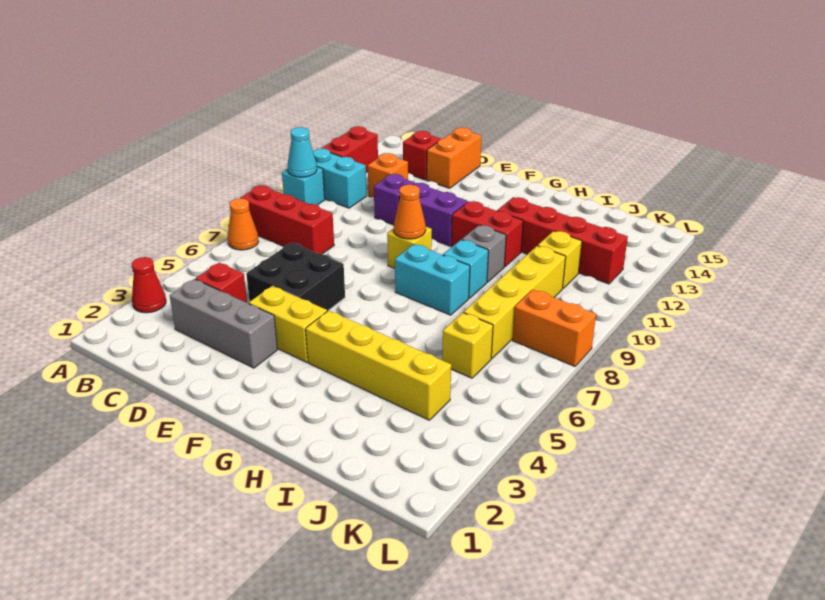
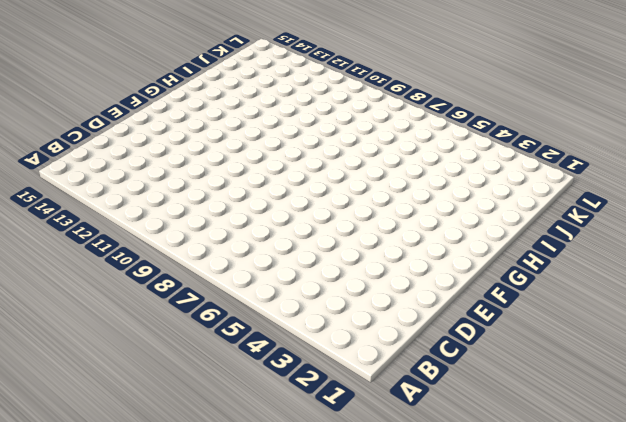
none -> red 1x1 cone [132,257,166,313]
none -> orange 1x1 cone [228,198,259,250]
none -> red 1x3 brick [240,185,334,254]

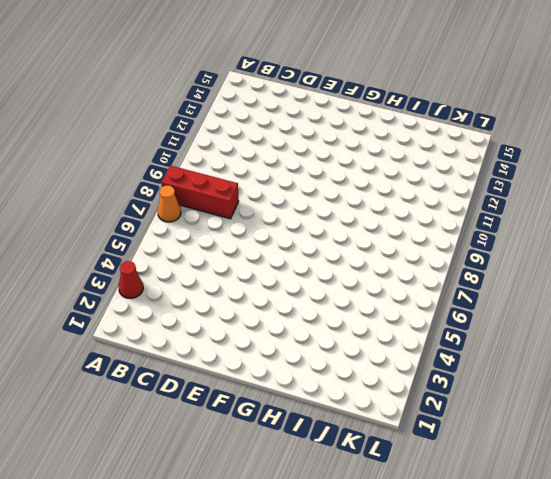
none -> cyan 1x1 brick [282,167,325,205]
none -> cyan 1x2 brick [313,149,367,208]
none -> red 1x2 brick [321,126,378,172]

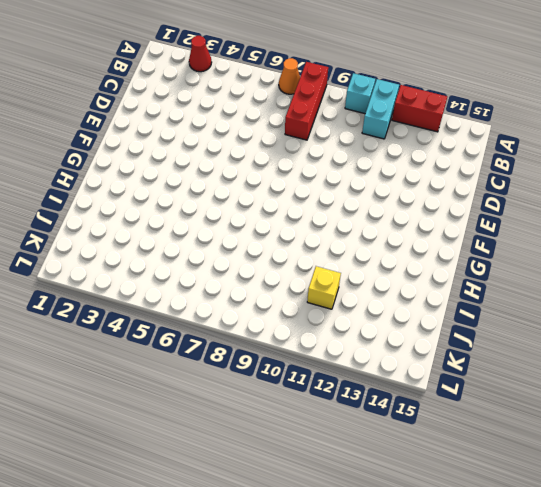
none -> grey 1x3 brick [170,279,277,368]
none -> red 1x1 brick [196,263,247,303]
none -> orange 1x1 brick [368,153,408,198]

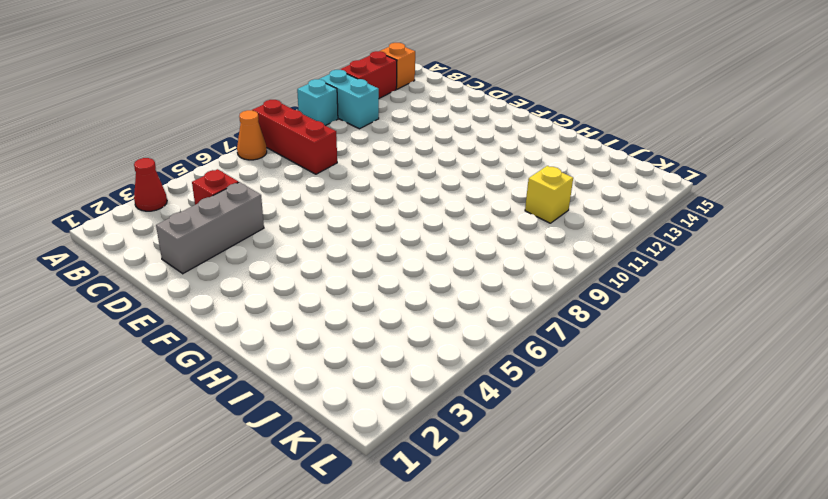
orange 1x1 brick [381,43,415,89] -> orange 1x1 brick moved to [368,153,408,198]
grey 1x3 brick [156,182,264,274] -> grey 1x3 brick turned to [170,279,277,368]
none -> red 1x1 brick [403,131,441,180]
none -> black 2x2 brick [246,243,345,311]
none -> purple 1x1 brick [374,174,415,225]

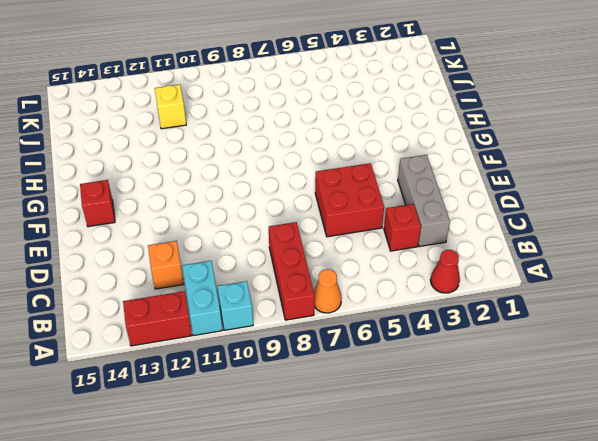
red 2x2 brick [315,163,384,237] -> black 2x2 brick [246,243,345,311]
red 1x1 brick [80,180,115,227] -> red 1x1 brick moved to [403,131,441,180]
none -> purple 1x1 brick [374,174,415,225]
none -> orange 1x2 brick [427,128,481,188]
none -> yellow 1x2 brick [249,286,327,362]

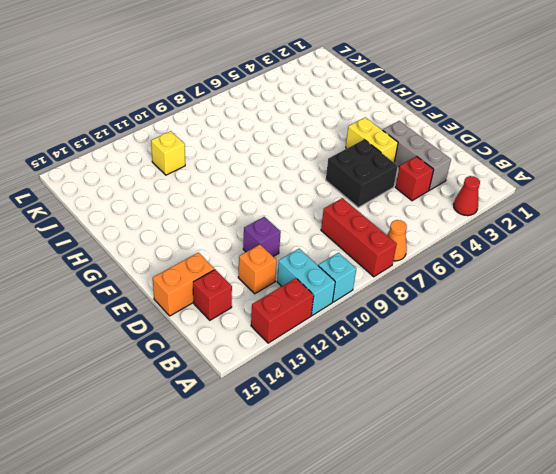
none -> purple 1x2 brick [399,183,468,246]
none -> yellow 1x1 brick [387,227,432,269]
none -> yellow 1x4 brick [306,311,451,420]

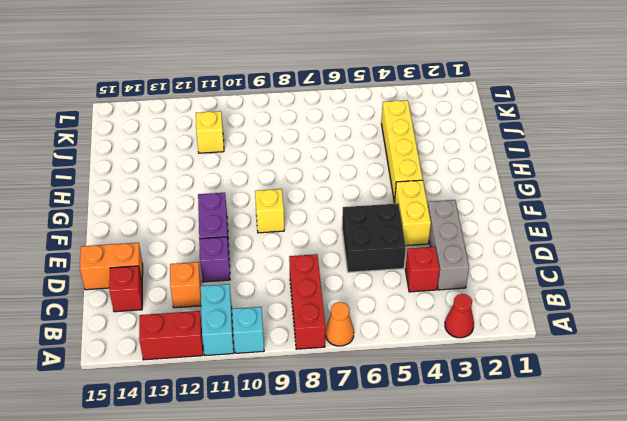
none -> cyan 1x2 brick [395,244,470,315]
none -> red 1x2 brick [451,201,523,267]
none -> cyan 1x1 brick [443,240,488,298]

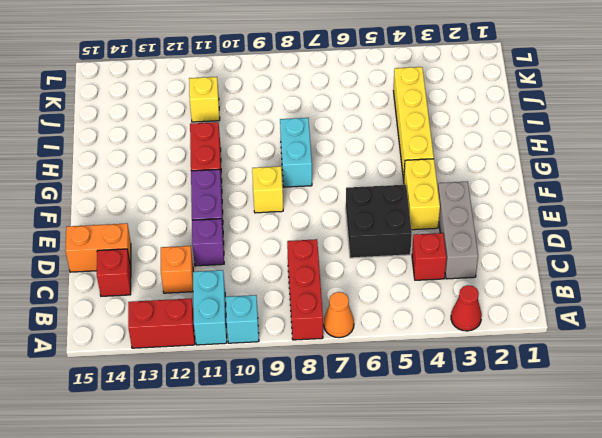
none -> cyan 1x1 brick [443,240,488,298]
none -> grey 1x1 brick [462,225,506,282]
none -> red 1x4 brick [497,197,628,284]

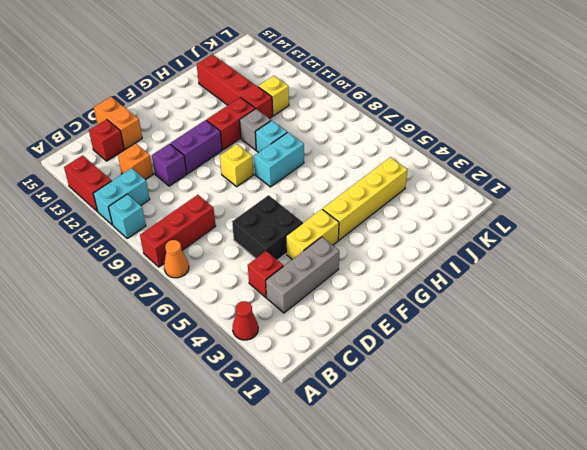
red 1x4 brick [197,54,273,119] -> red 1x4 brick turned to [497,197,628,284]
none -> yellow 1x1 brick [442,313,493,378]
none -> yellow 1x4 brick [464,246,566,359]
none -> orange 1x2 brick [513,290,596,366]

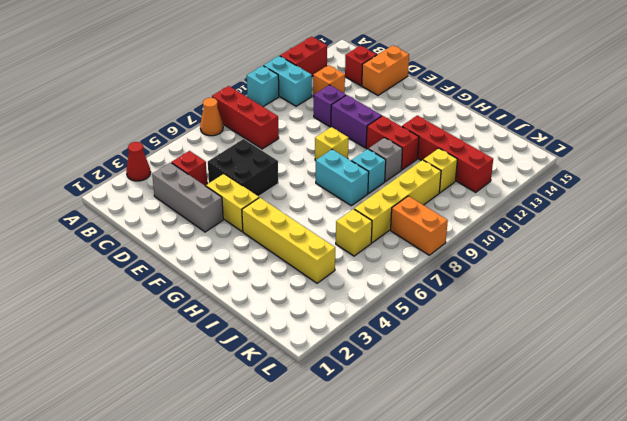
none -> cyan 1x1 cone [287,127,317,177]
none -> orange 1x1 cone [394,185,426,239]

